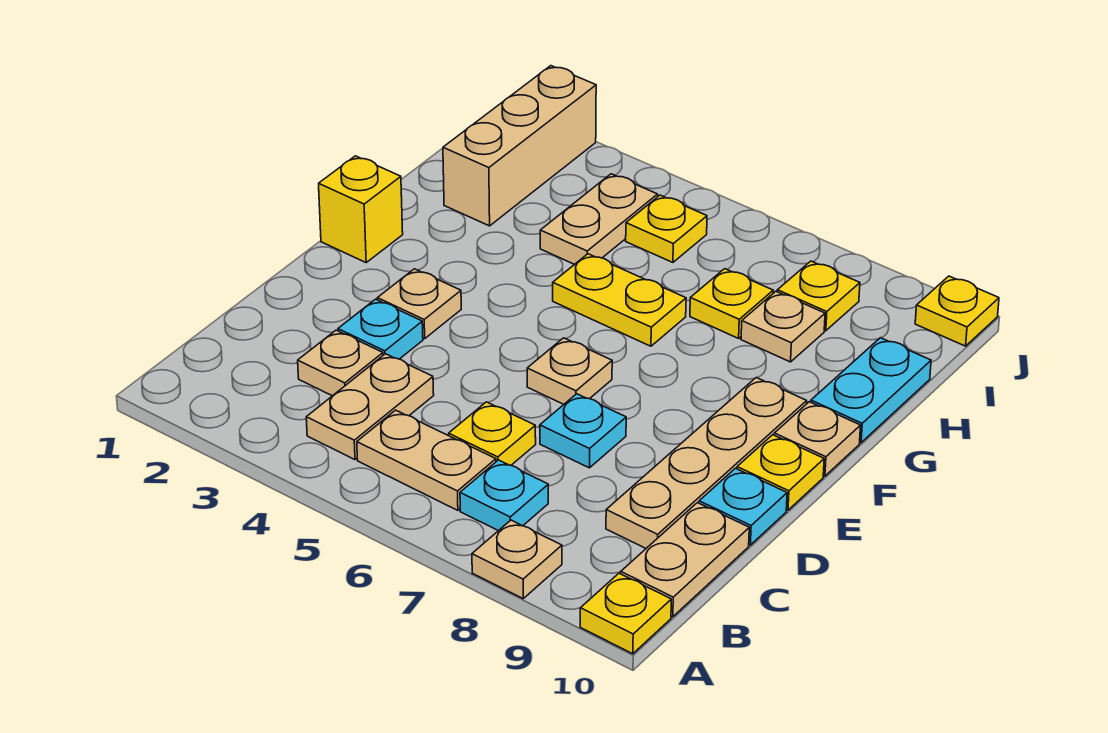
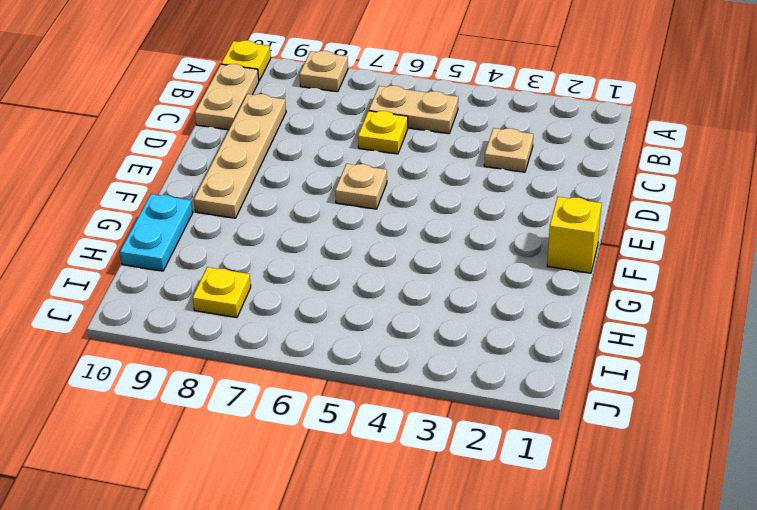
none -> tan 1x2 plate [306,354,434,460]
none -> cyan 1x1 plate [460,460,548,531]
none -> cyan 1x1 plate [338,299,423,359]

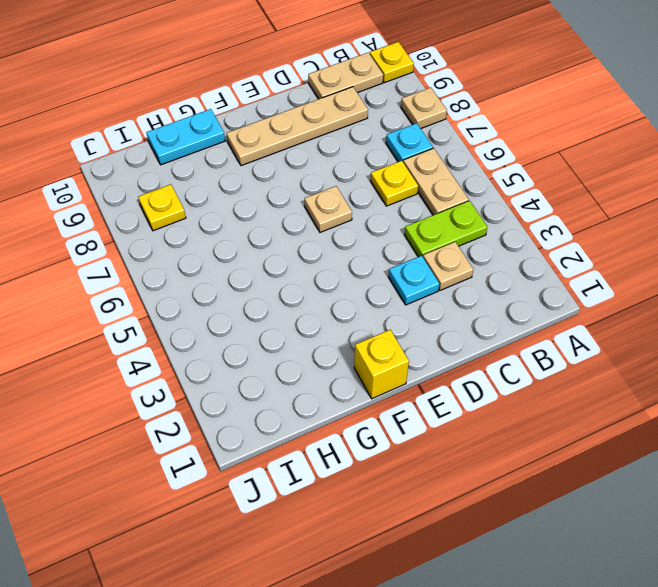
lime 1x2 plate [405,201,487,257] -> tan 1x2 plate [306,354,434,460]
none -> cyan 1x1 plate [540,394,626,468]
none -> cyan 1x1 plate [699,468,787,545]
none -> tan 1x1 plate [377,269,461,339]

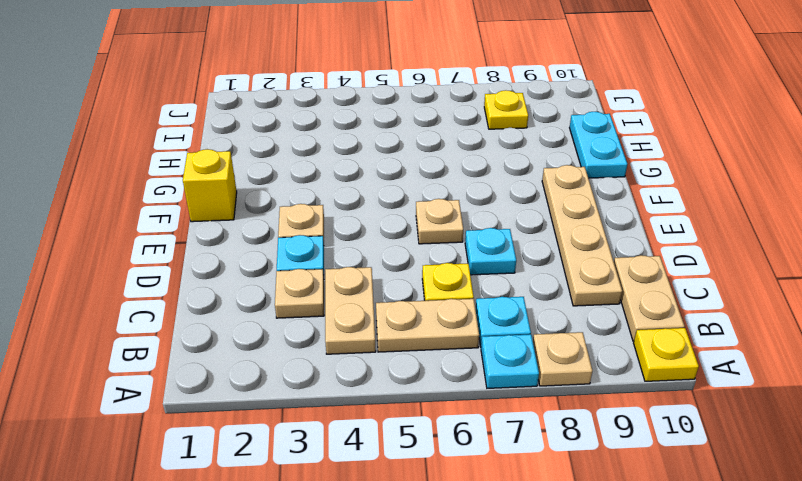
cyan 1x1 plate [481,334,539,388] -> cyan 1x1 plate moved to [699,468,787,545]
none -> yellow 1x1 plate [737,435,824,510]
none -> tan 1x1 plate [774,402,861,476]
none -> yellow 1x2 plate [553,254,686,346]

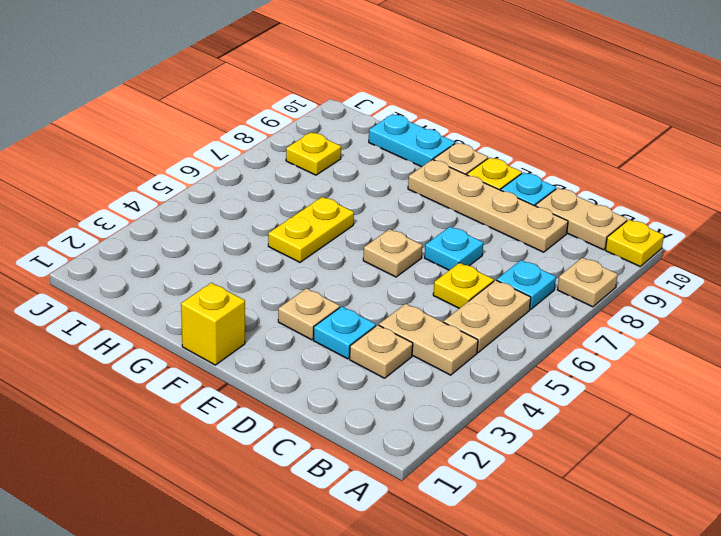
none -> tan 1x3 brick [443,66,596,226]
none -> tan 1x2 plate [540,174,658,264]
none -> yellow 1x1 plate [690,269,773,338]

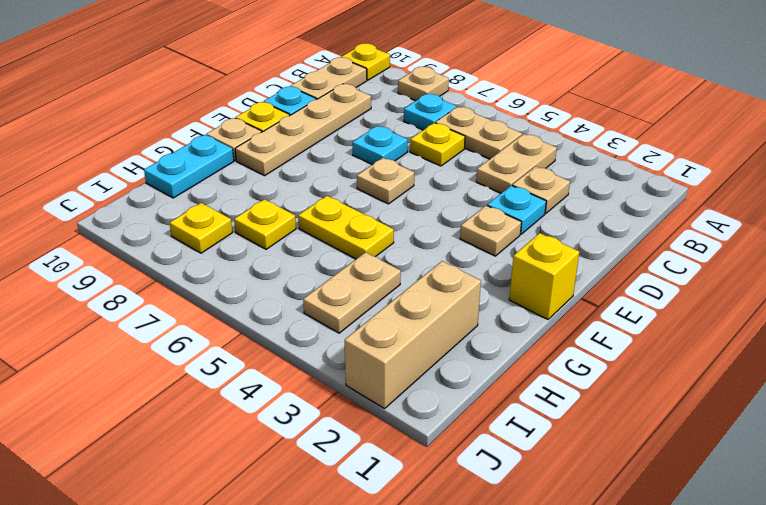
none -> tan 1x1 plate [741,291,825,362]
none -> yellow 1x1 plate [626,195,707,262]
none -> yellow 1x1 plate [915,276,999,346]

